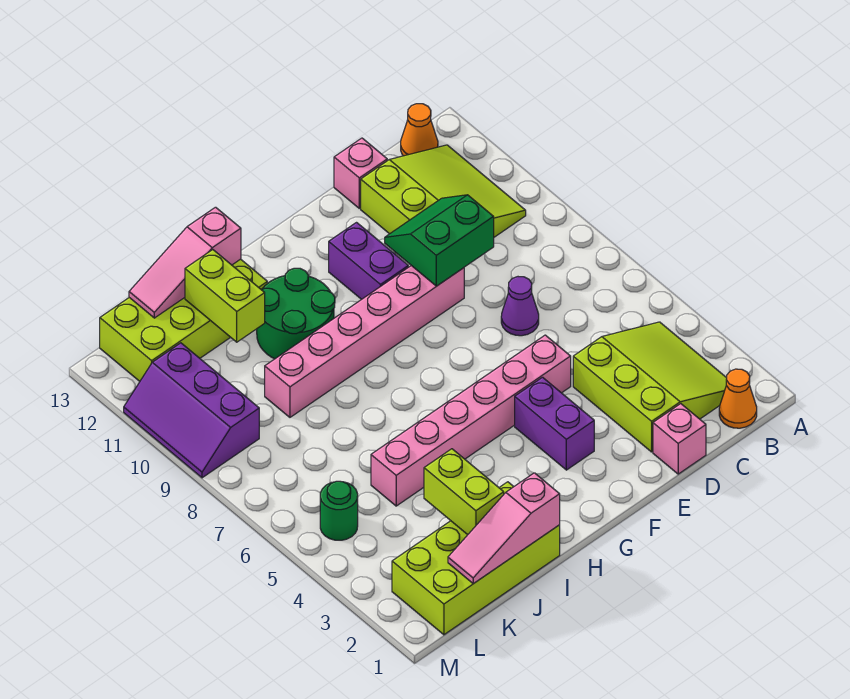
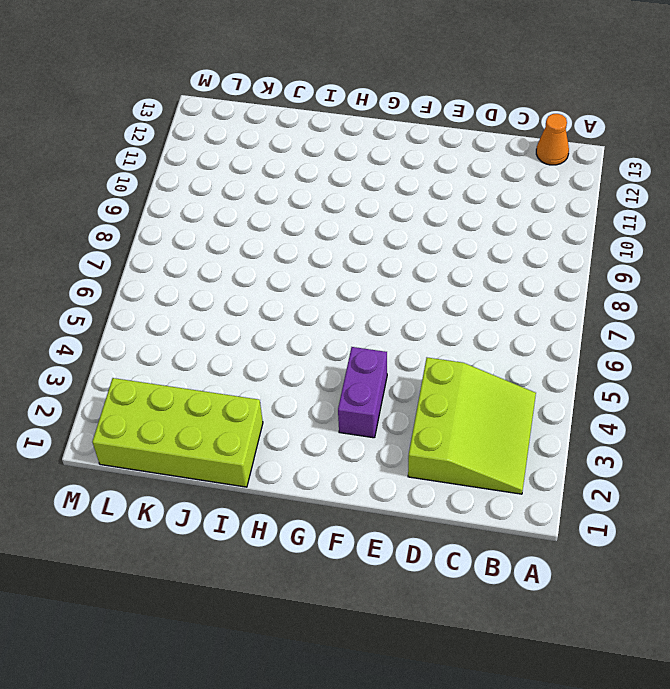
none -> orange 1x1 cone [719,369,757,428]
none -> lime 3x3 slope [361,145,526,237]
none -> pink 1x1 brick [653,404,706,474]

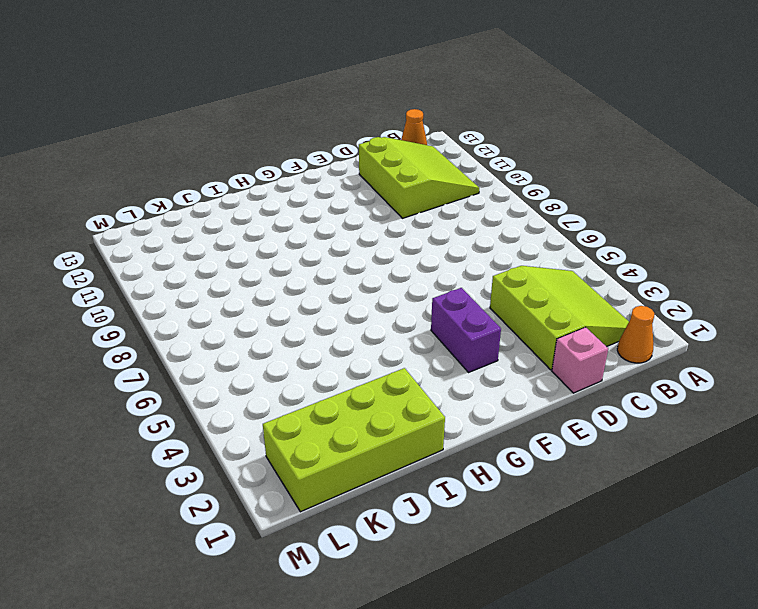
none -> purple 1x1 cone [501,277,539,336]
none -> pink 1x1 brick [334,138,387,208]
none -> pink 1x6 brick [371,335,571,506]

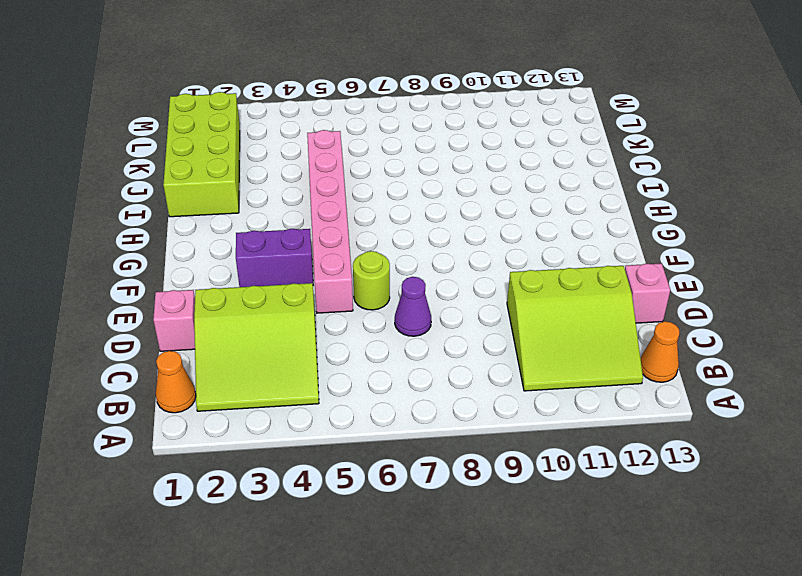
lime 1x1 round brick [353,251,390,310] -> none
none -> pink 1x6 brick [265,266,464,417]
none -> purple 1x2 brick [329,223,408,299]
none -> green 2x2 round brick [257,268,335,359]

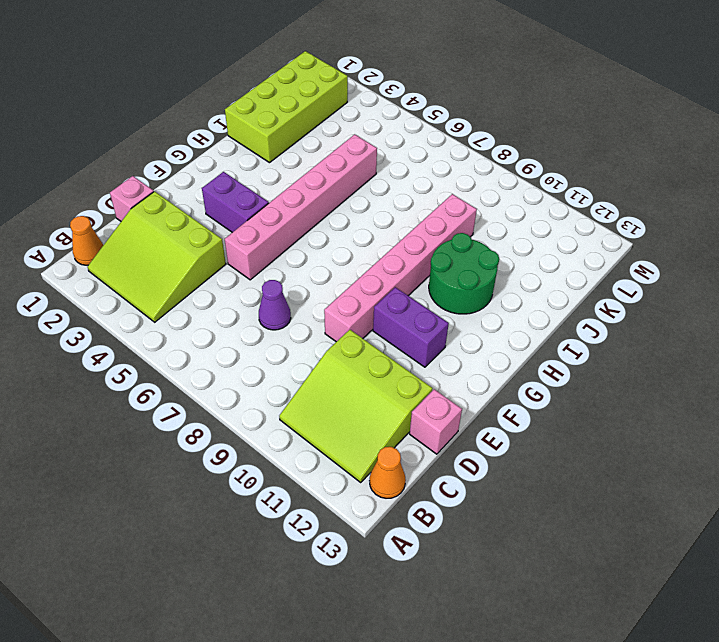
none -> lime 2x4 brick [100,259,267,381]
none -> green 1x1 round brick [320,481,358,540]
none -> purple 2x3 slope [124,343,259,478]

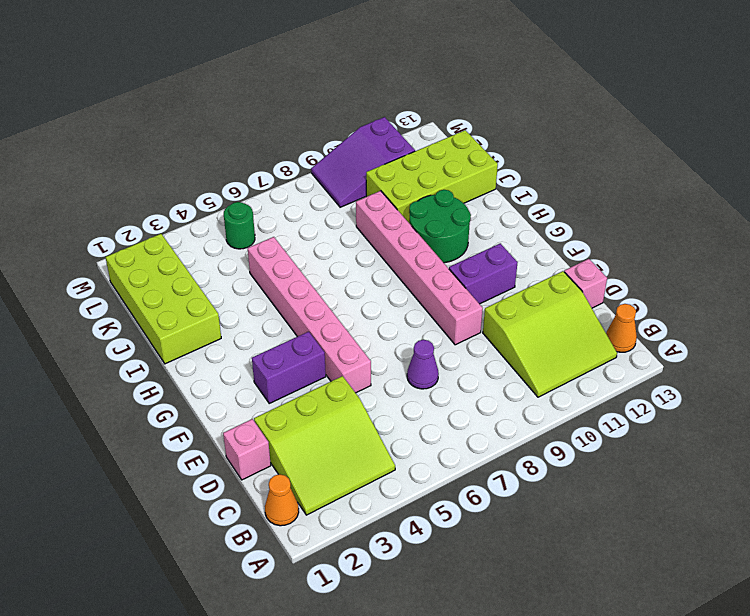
lime 2x4 brick [366,130,498,223] -> lime 2x4 brick turned to [100,259,267,381]
purple 2x3 slope [311,117,415,207] -> purple 2x3 slope turned to [124,343,259,478]
none -> green 2x2 slope [385,195,494,286]
none -> pink 1x3 slope [448,473,560,584]
none -> pink 1x3 slope [129,207,241,318]

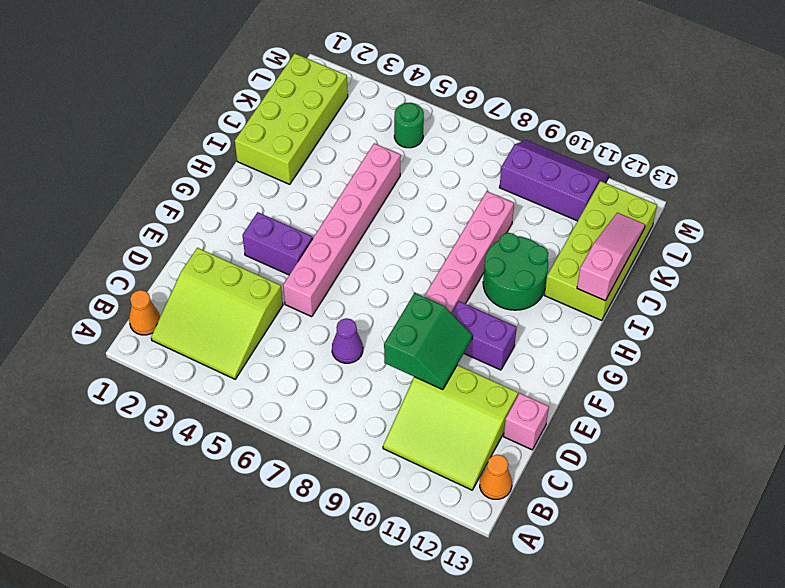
none -> pink 1x1 brick [653,404,706,474]
none -> pink 1x3 slope [448,473,560,584]
none -> lime 1x2 brick [424,449,504,535]

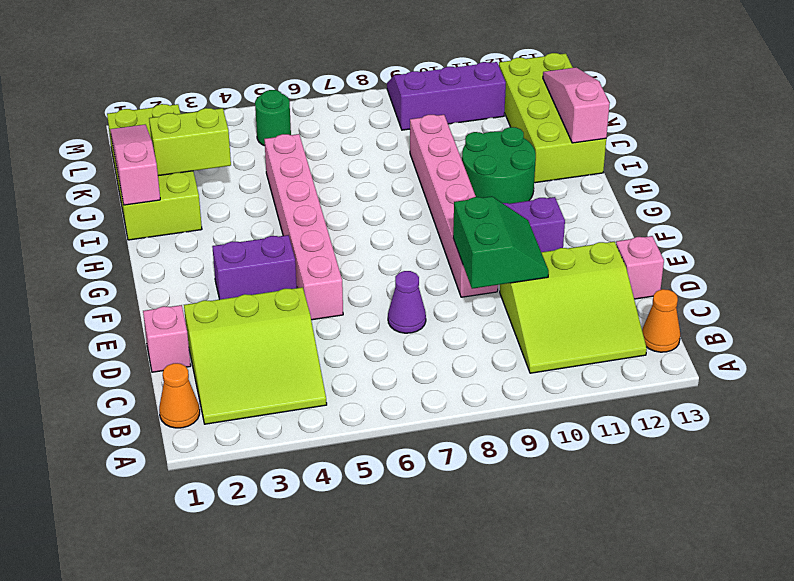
none -> lime 1x2 brick [185,250,265,342]

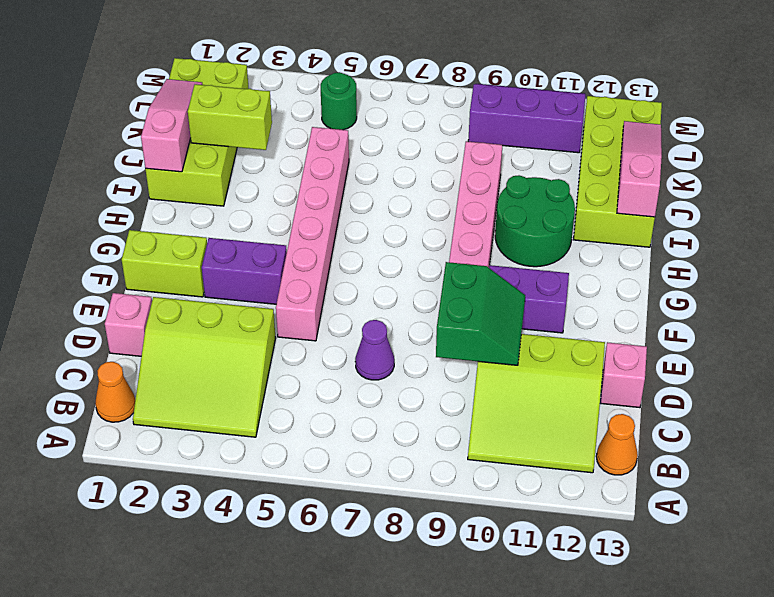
lime 1x2 brick [122,230,207,297] -> lime 1x2 brick moved to [185,250,265,342]

